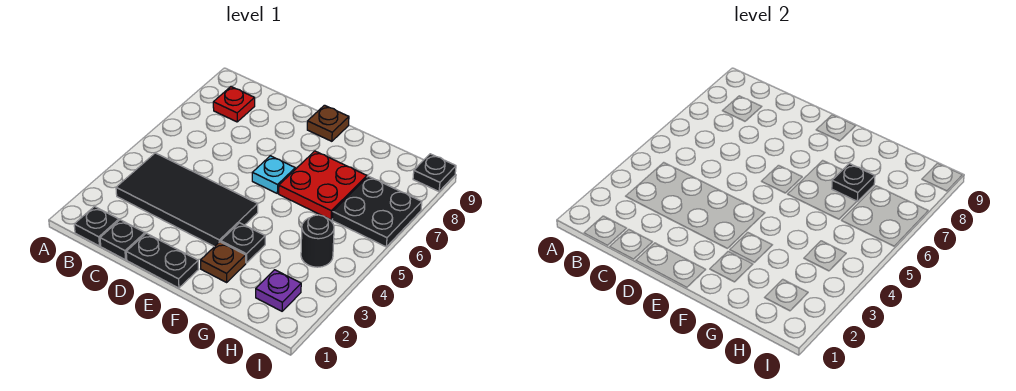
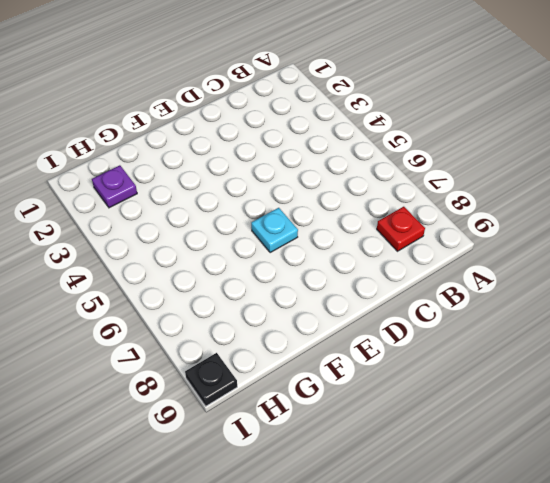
none -> black 1x1 plate [74,206,119,246]
none -> black 2x4 tile [116,153,258,247]
none -> black 1x1 plate [100,220,145,260]

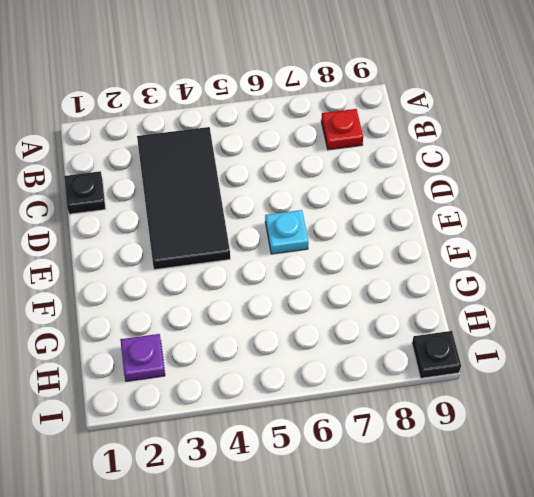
none -> black 1x1 plate [74,206,119,246]
none -> black 1x2 plate [126,233,199,288]
none -> brown 1x1 plate [307,105,349,141]

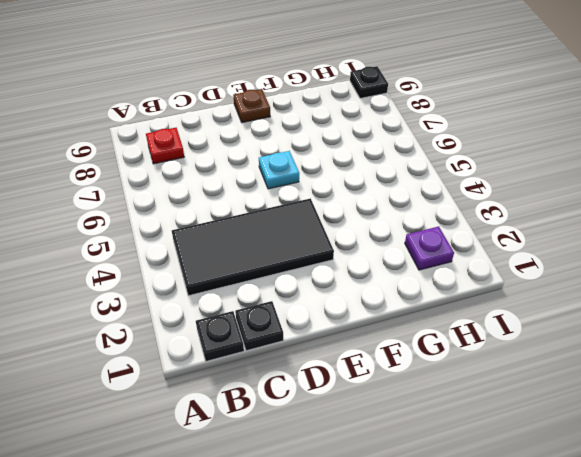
none -> black 1x2 plate [126,233,199,288]
none -> brown 1x1 plate [201,242,246,282]
none -> black 1x1 plate [221,223,265,263]

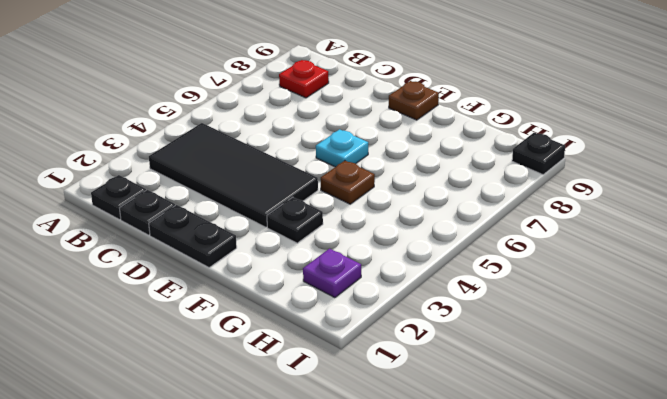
brown 1x1 plate [321,161,375,204] -> brown 1x1 plate moved to [201,242,246,282]
none -> red 2x2 plate [279,151,367,220]
none -> black 1x1 round brick [301,215,334,267]
none -> black 2x2 plate [332,176,422,247]

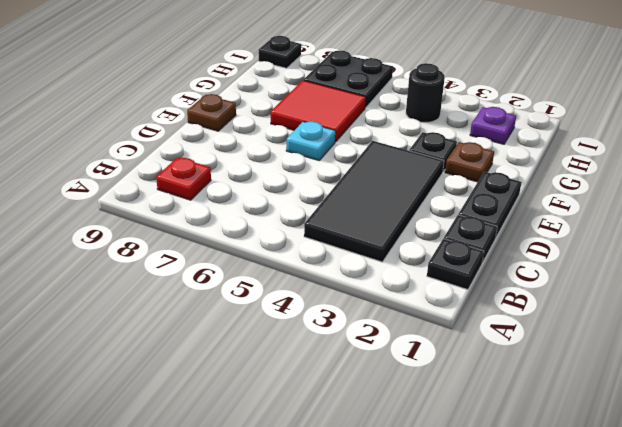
red 2x2 tile [271,80,366,142] -> red 2x2 plate [279,151,367,220]
none -> black 1x1 plate [832,164,875,201]

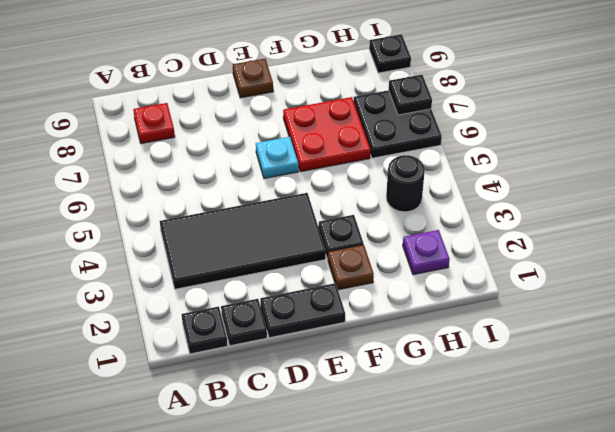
black 1x1 plate [389,75,432,115] -> black 1x1 plate moved to [832,164,875,201]

